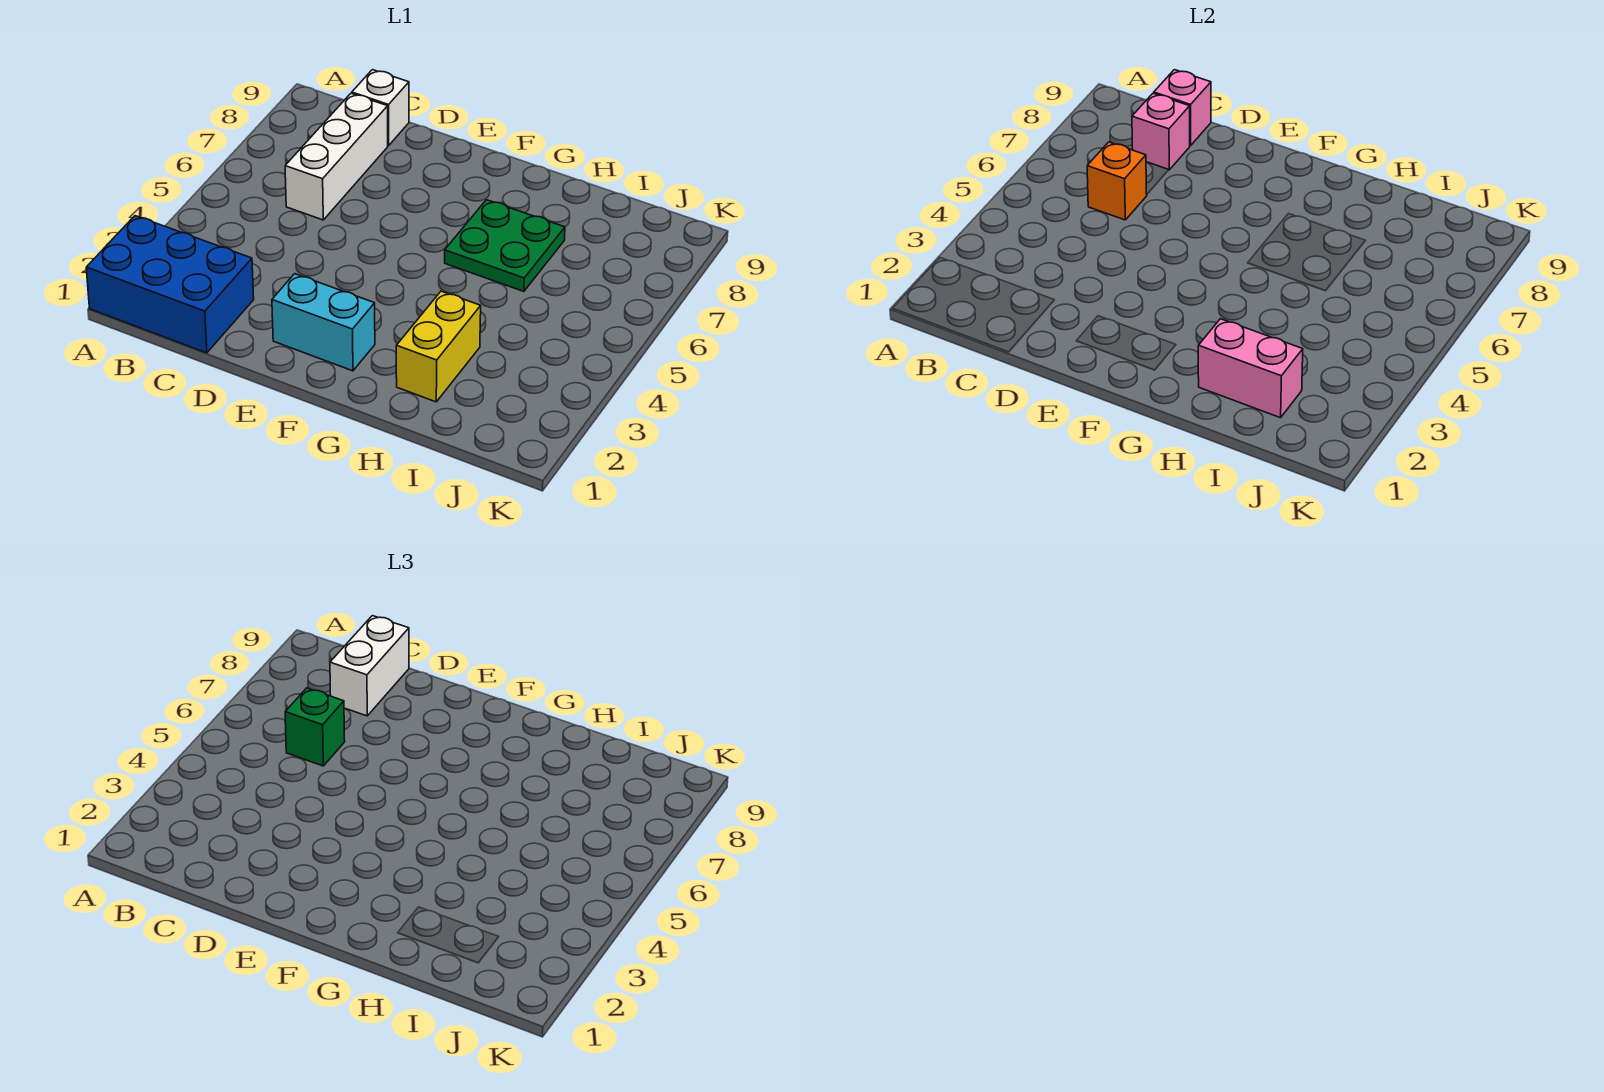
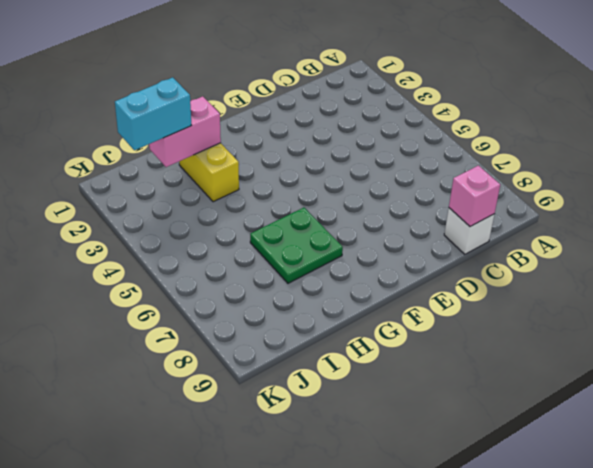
cyan 1x2 brick [115,77,191,150] -> cyan 1x2 brick moved to [272,274,375,371]
none -> blue 2x3 brick [86,216,254,353]
none -> white 1x3 brick [285,93,388,220]
none -> orange 1x1 brick [1087,142,1147,220]

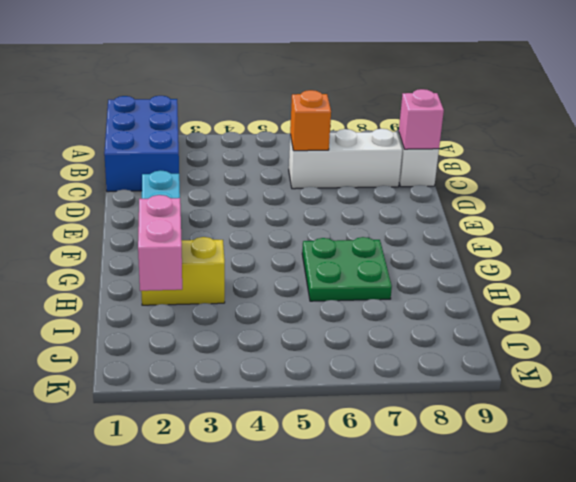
none -> pink 1x1 brick [1132,93,1190,170]
none -> green 1x1 brick [285,688,345,766]
none -> white 1x2 brick [330,616,409,716]

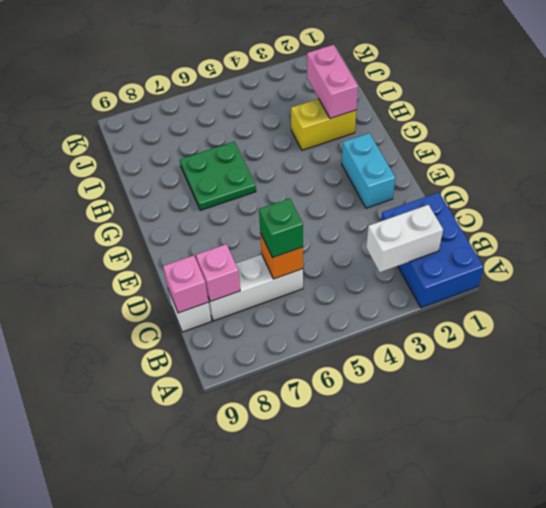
white 1x2 brick [366,205,443,272] -> white 1x2 brick moved to [330,616,409,716]

